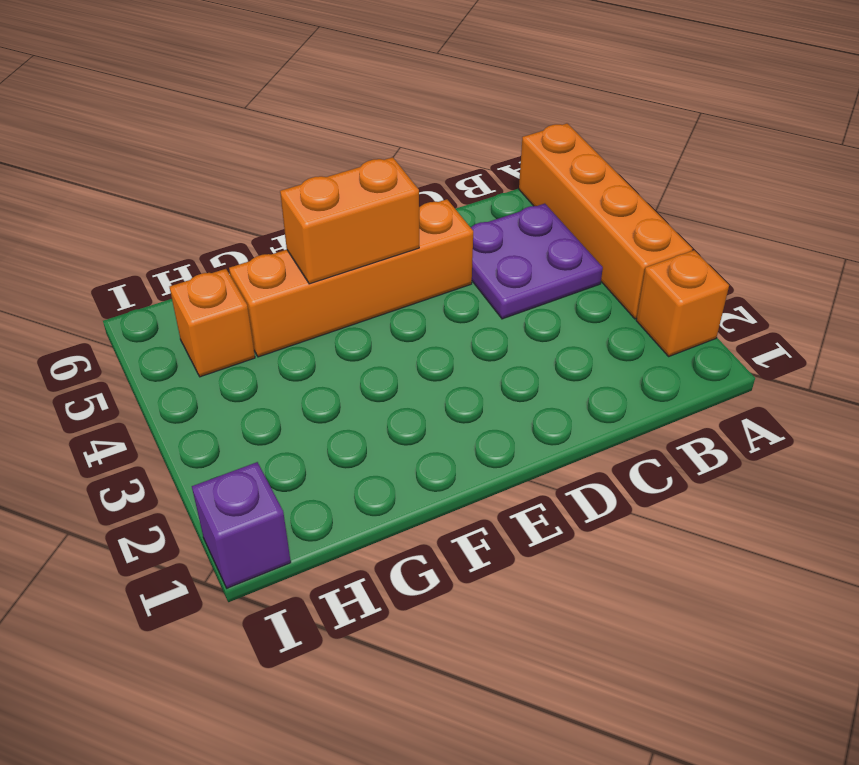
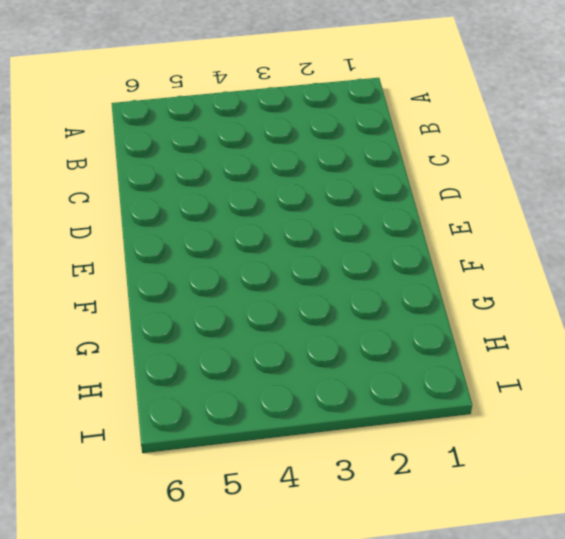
none -> orange 1x1 brick [636,250,729,356]
none -> orange 1x4 brick [519,123,692,319]

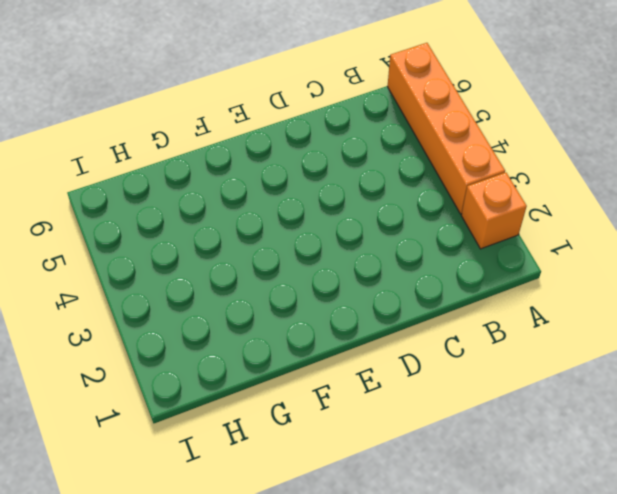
none -> purple 2x2 plate [471,204,603,319]
none -> orange 1x4 brick [229,199,473,357]

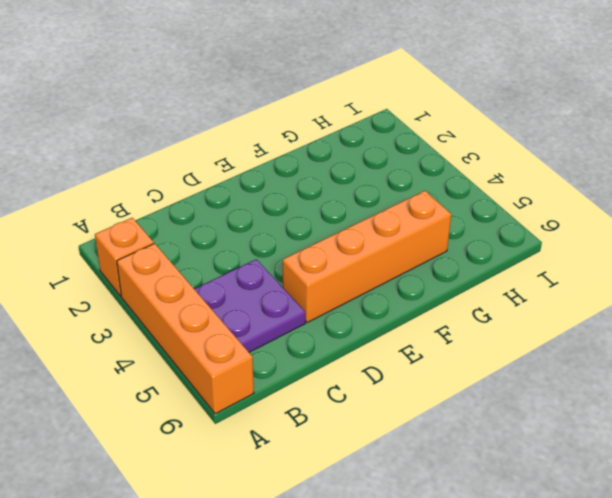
none -> orange 1x1 brick [170,269,255,377]
none -> purple 1x1 brick [192,462,291,588]

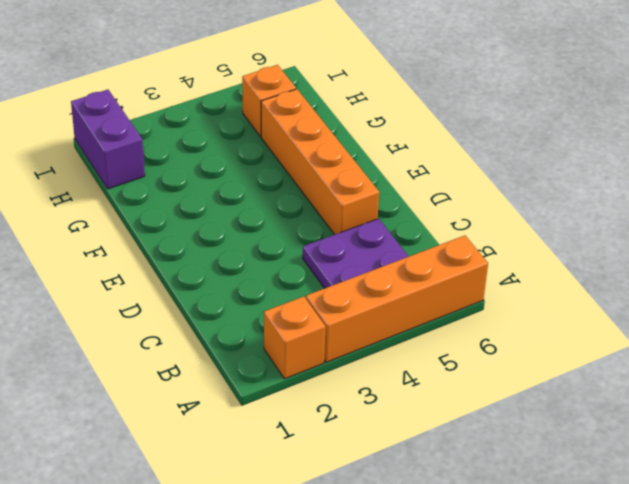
purple 1x2 brick [71,90,145,189] -> purple 1x1 brick [192,462,291,588]
none -> orange 1x2 brick [280,157,419,284]

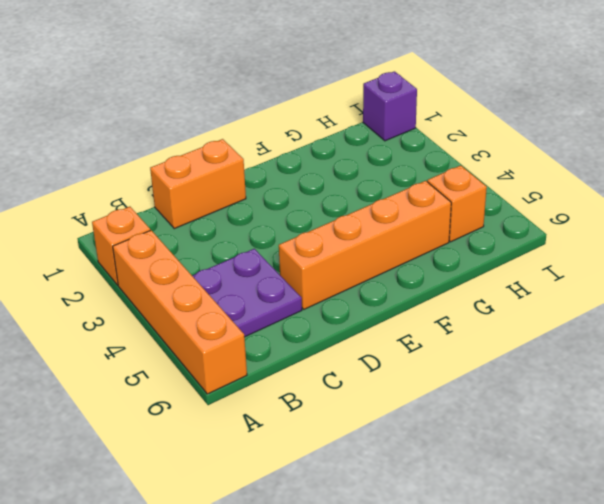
orange 1x2 brick [150,139,246,229] -> orange 1x2 brick moved to [280,157,419,284]

